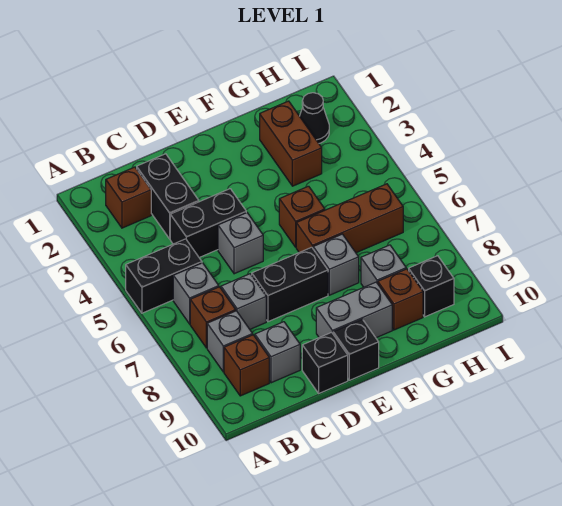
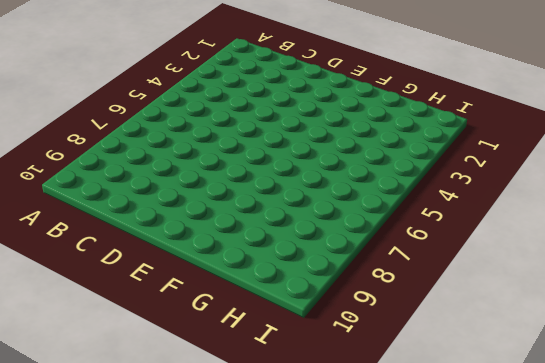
none -> black 1x2 brick [126,239,202,313]
none -> brown 1x1 brick [106,167,151,228]
none -> grey 1x1 brick [173,263,219,324]

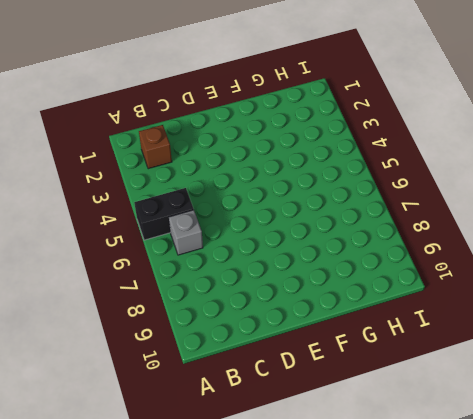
none -> brown 1x1 brick [190,287,236,348]
none -> grey 1x1 brick [207,311,253,372]
none -> brown 1x1 brick [224,335,269,396]

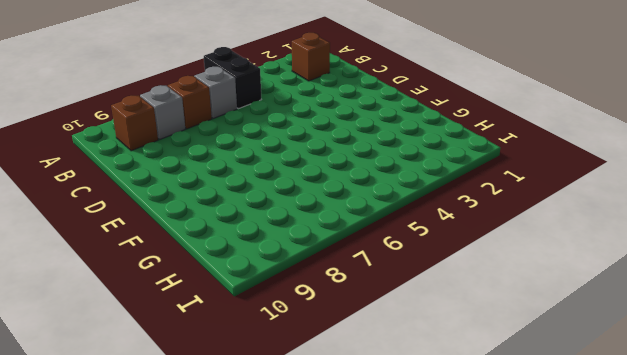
none -> black 1x2 brick [137,154,199,239]
none -> black 1x2 brick [170,189,246,258]
none -> grey 1x1 brick [221,274,266,329]

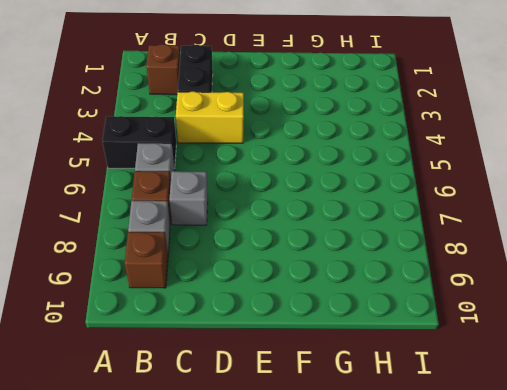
yellow 1x2 brick [176,91,244,143] -> black 1x2 brick [170,189,246,258]
none -> grey 1x1 brick [255,322,300,383]
none -> grey 1x1 brick [218,213,263,274]
none -> black 1x2 brick [252,247,328,322]

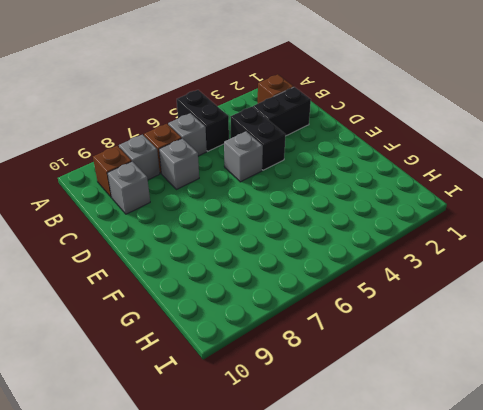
none -> black 1x2 brick [252,247,328,322]
none -> black 1x1 brick [302,332,348,393]
none -> grey 1x2 brick [316,282,392,338]

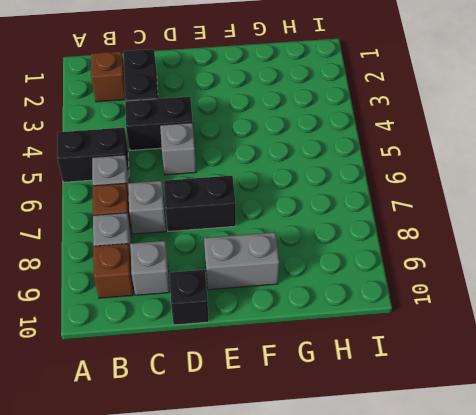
none -> black 1x1 brick [333,319,379,380]
none -> brown 1x1 brick [279,186,325,247]
none -> brown 1x3 brick [296,184,403,253]

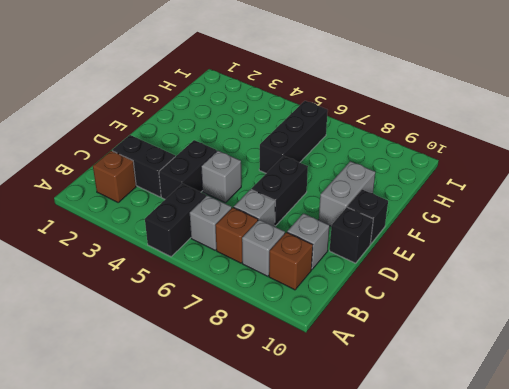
black 1x3 brick [259,101,328,173] -> brown 1x3 brick [296,184,403,253]
none -> brown 1x1 brick [279,186,325,247]
none -> grey 1x1 brick [313,234,359,295]
none -> brown 1x2 brick [260,101,322,186]

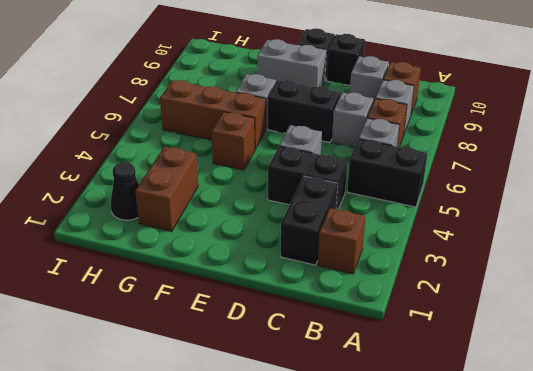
none -> grey 1x1 brick [361,245,406,287]
none -> brown 1x1 brick [378,269,423,330]
none -> black 1x1 brick [409,256,454,317]

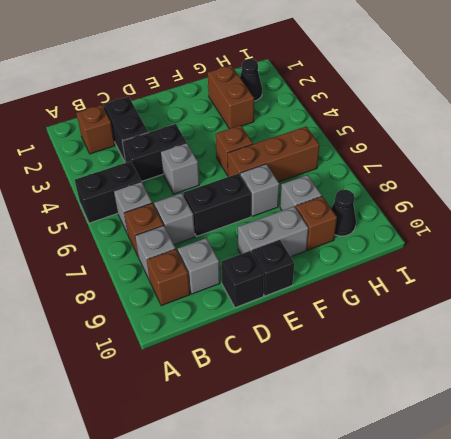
black 1x1 cone [331,190,356,236] -> black 1x1 brick [409,256,454,317]

